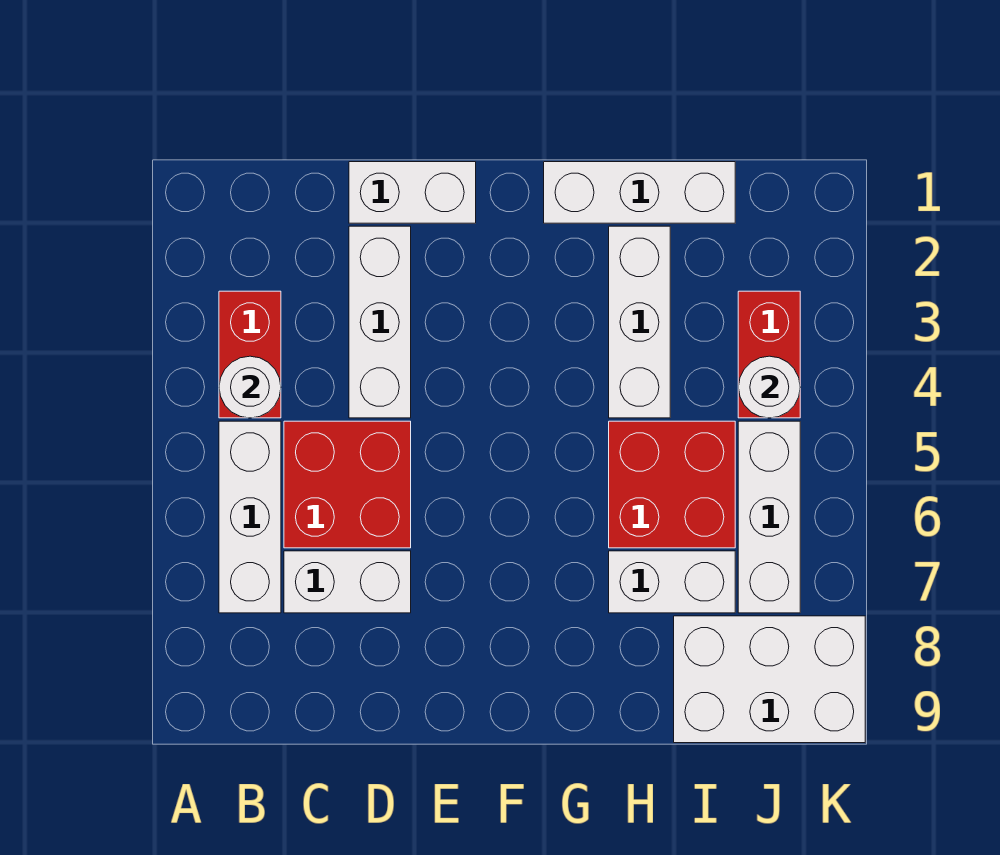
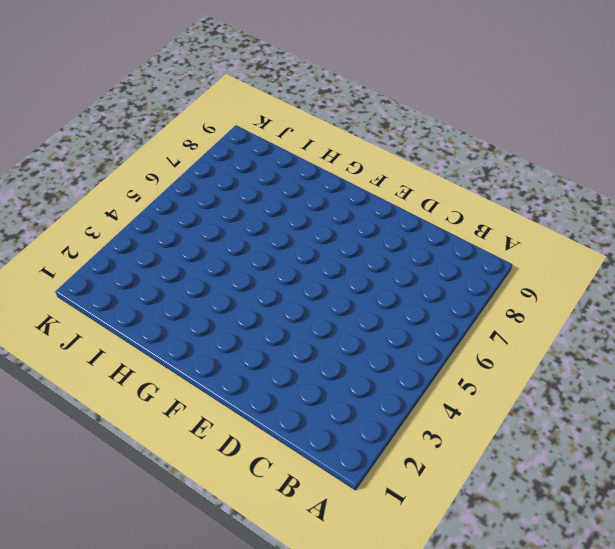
none -> red 1x2 brick [219,291,281,418]
none -> white 1x3 brick [219,421,281,613]
none -> red 2x2 brick [284,421,411,548]

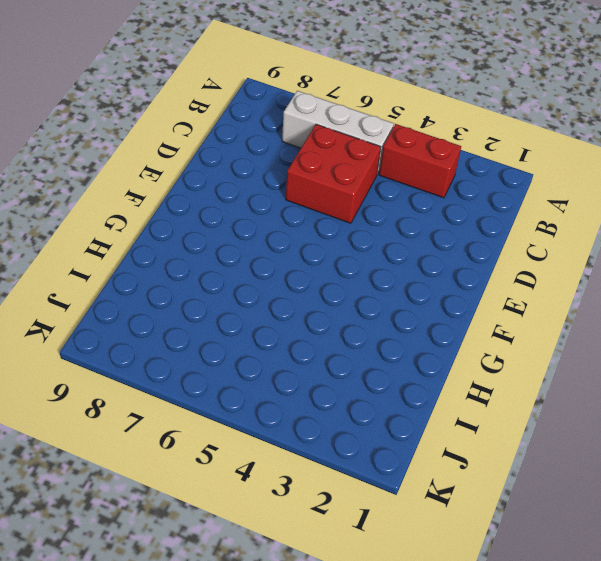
none -> white 1x2 brick [284,551,411,613]
none -> white 1x2 brick [349,162,476,223]
none -> white 1x3 brick [349,226,411,418]

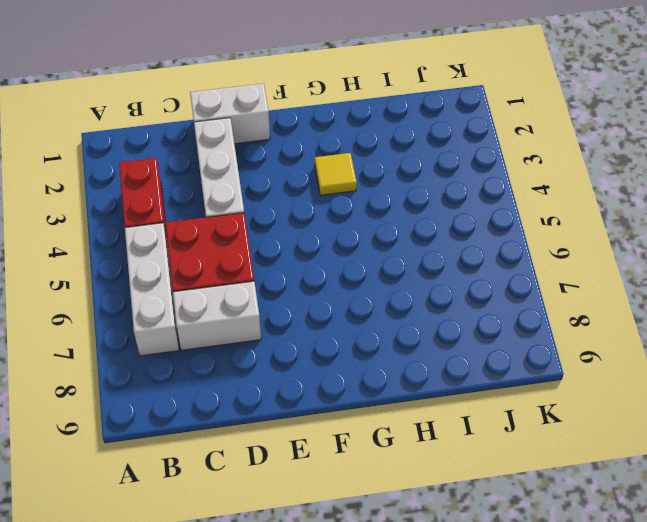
yellow 1x1 tile [315,153,357,195] -> none
none -> white 1x3 brick [544,162,735,223]
none -> white 1x3 brick [609,226,670,418]
none -> red 2x2 brick [609,421,735,548]

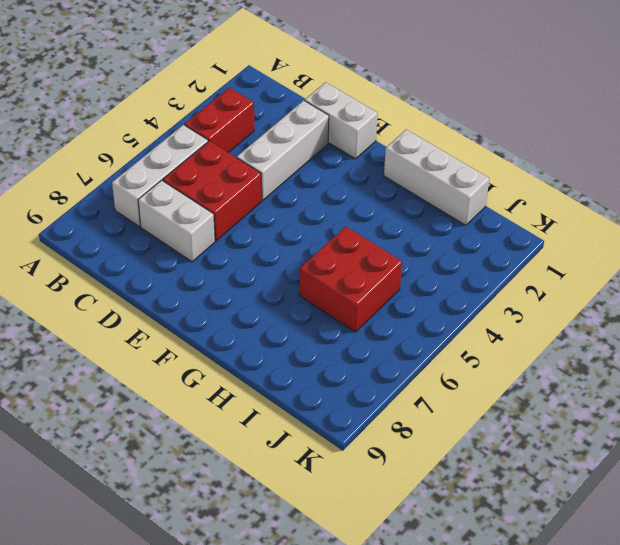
none -> white 1x3 brick [609,226,670,418]
none -> white 1x2 brick [609,551,735,613]
none -> white 2x3 brick [674,616,865,743]

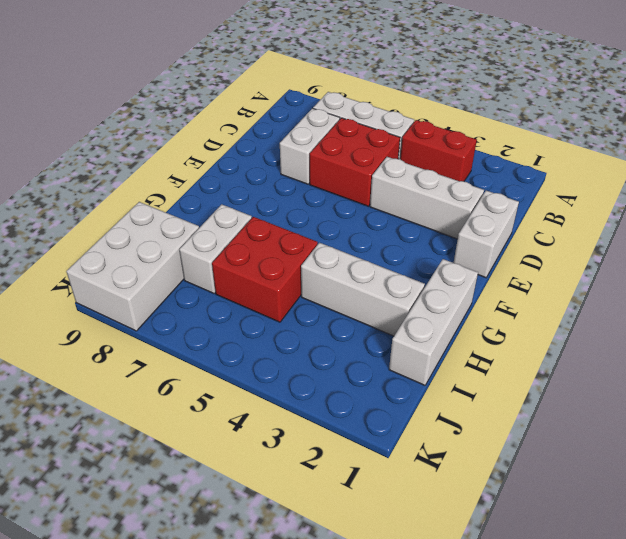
none -> red 1x2 brick [738,291,800,418]
none -> white 1x3 brick [738,421,800,613]
none -> white 1x1 round brick [219,356,281,418]

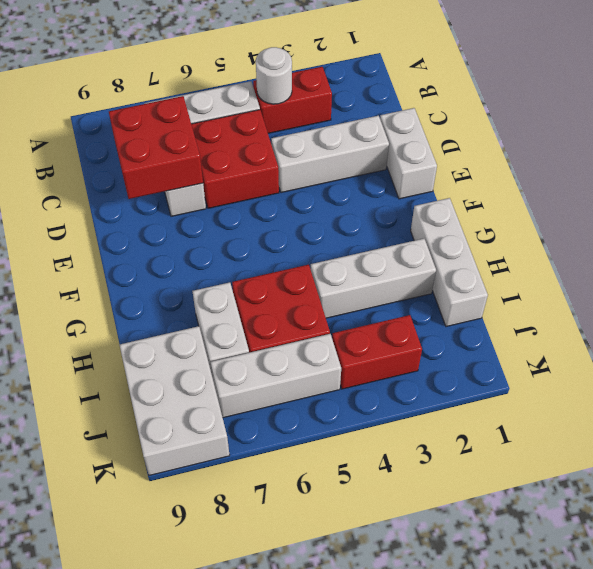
red 2x2 brick [109,96,203,199] -> none
none -> white 1x1 round brick [739,356,800,418]

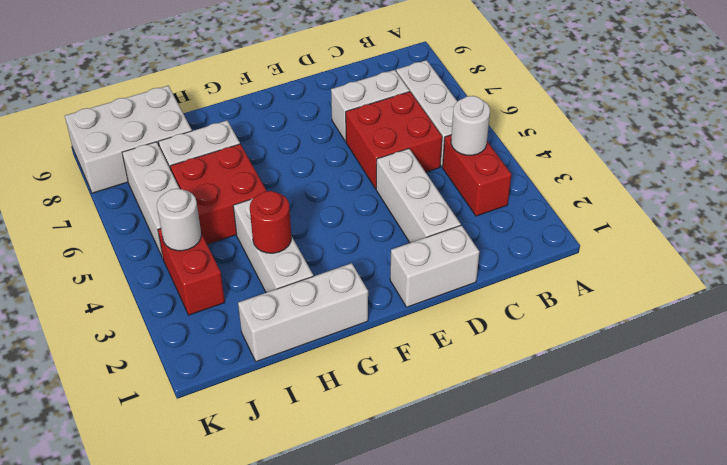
red 1x1 round brick [250,191,291,253] -> none

